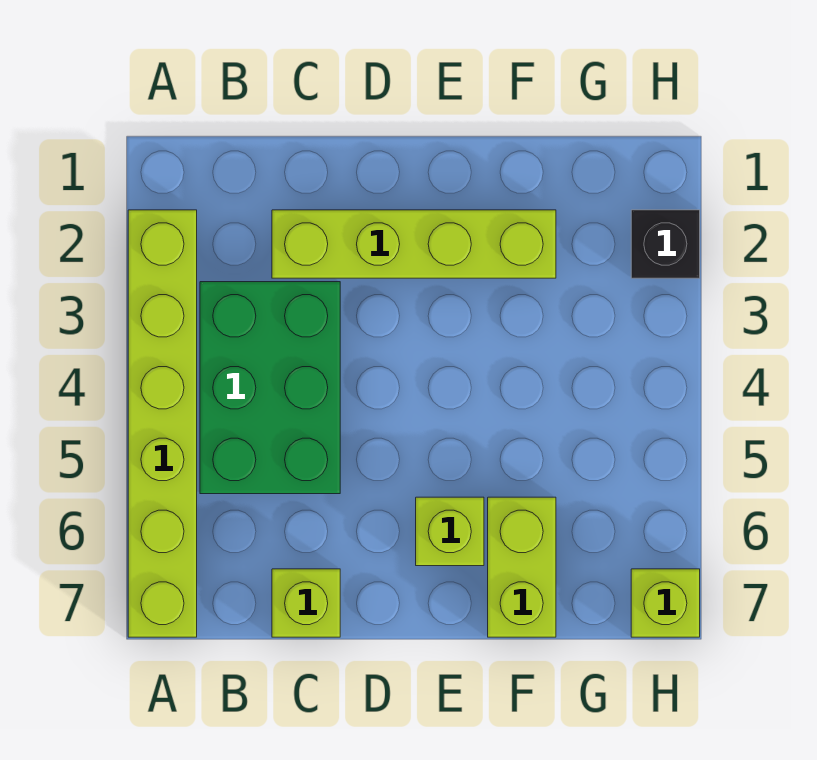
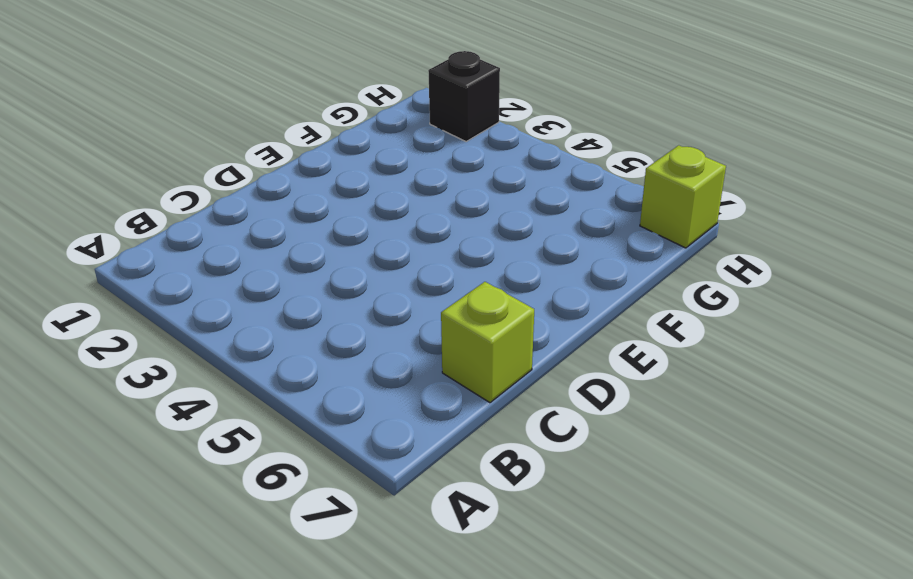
none -> lime 1x6 brick [128,210,197,637]
none -> green 2x3 brick [200,282,340,494]

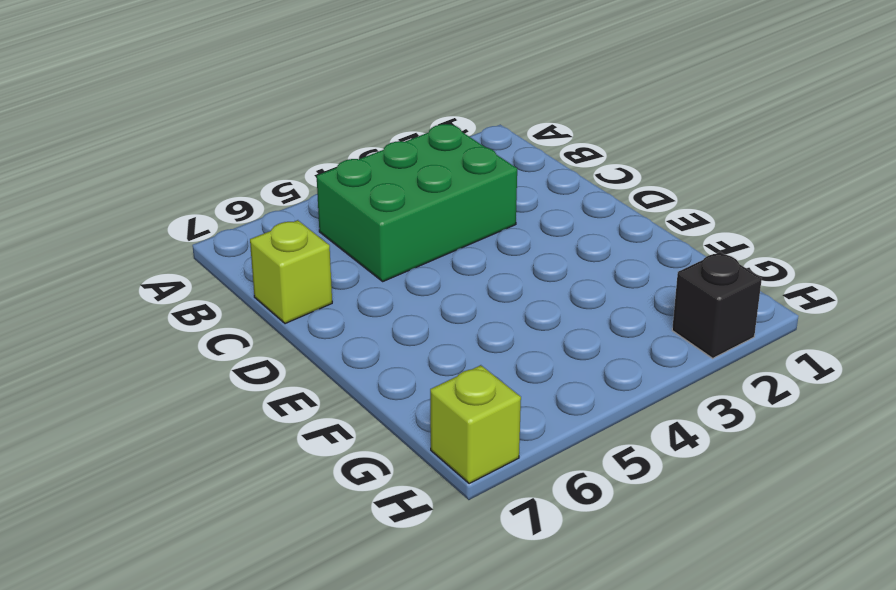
none -> lime 1x6 brick [128,210,197,637]
none -> lime 1x4 brick [272,210,556,278]

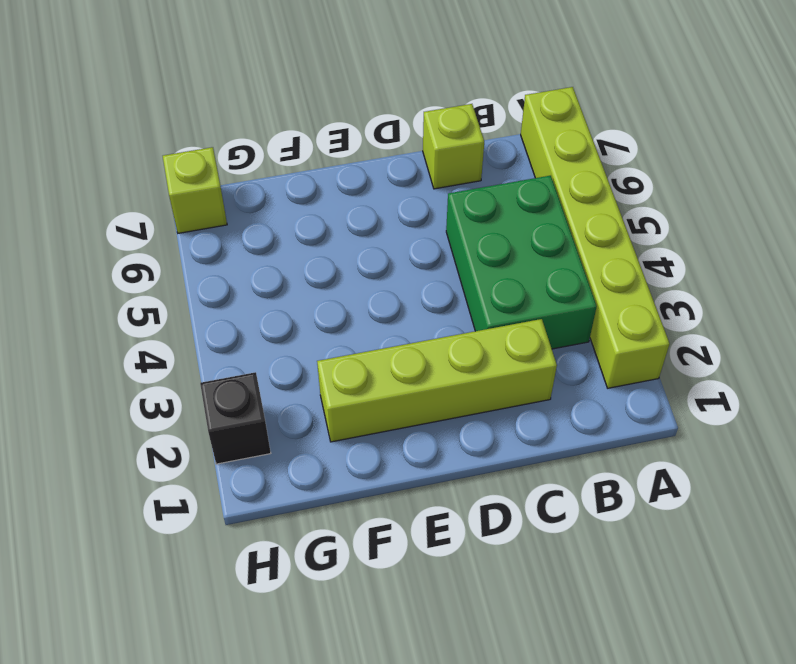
none -> lime 1x1 brick [416,497,484,566]
none -> lime 1x2 brick [488,497,556,637]

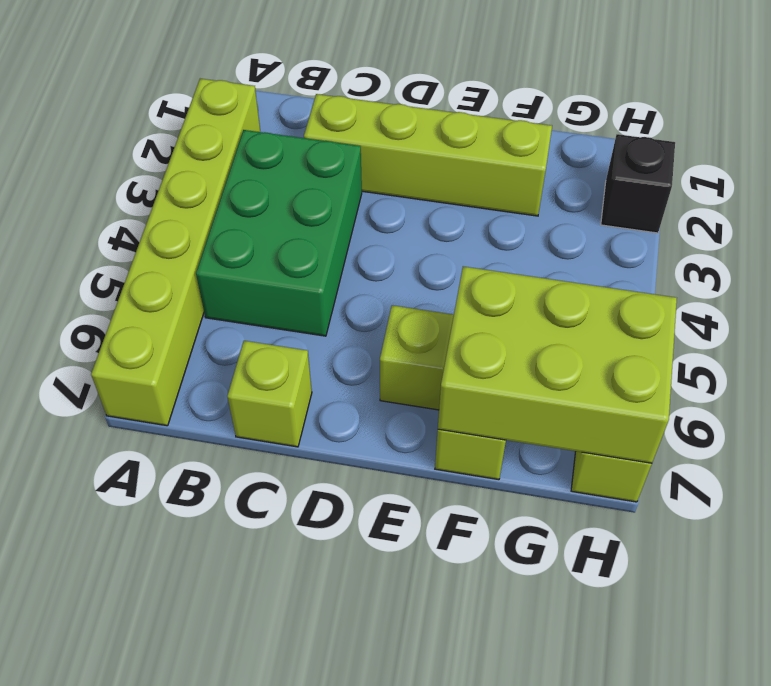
lime 2x3 brick [438,266,677,463] -> none

